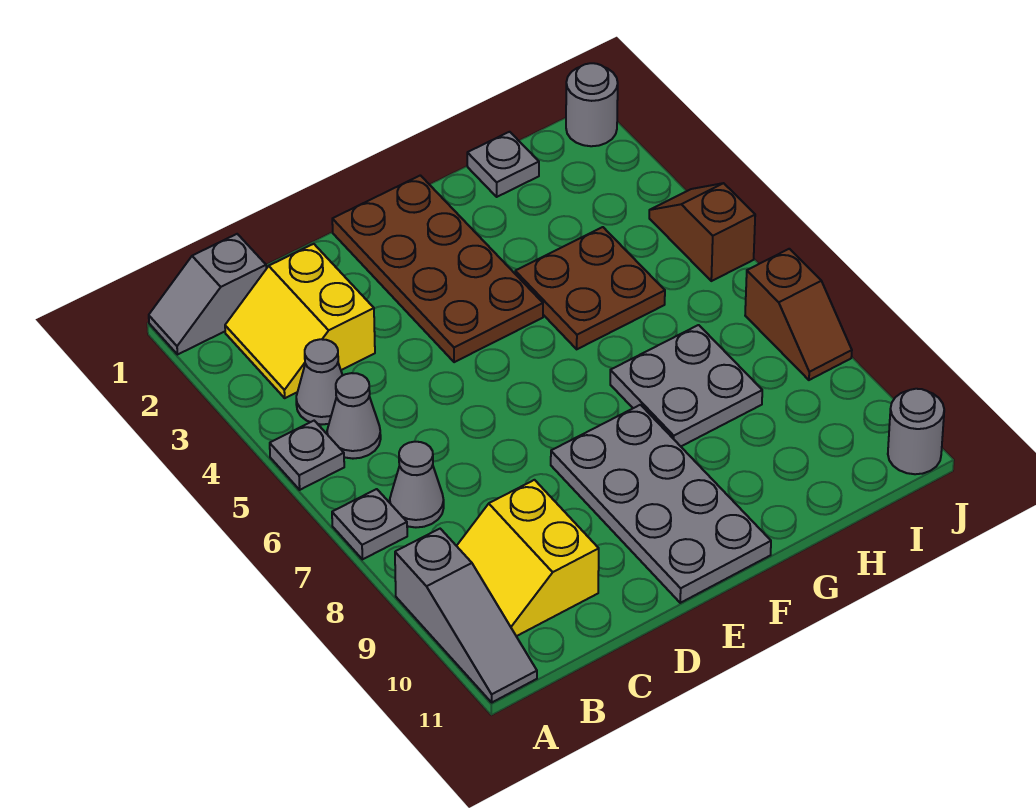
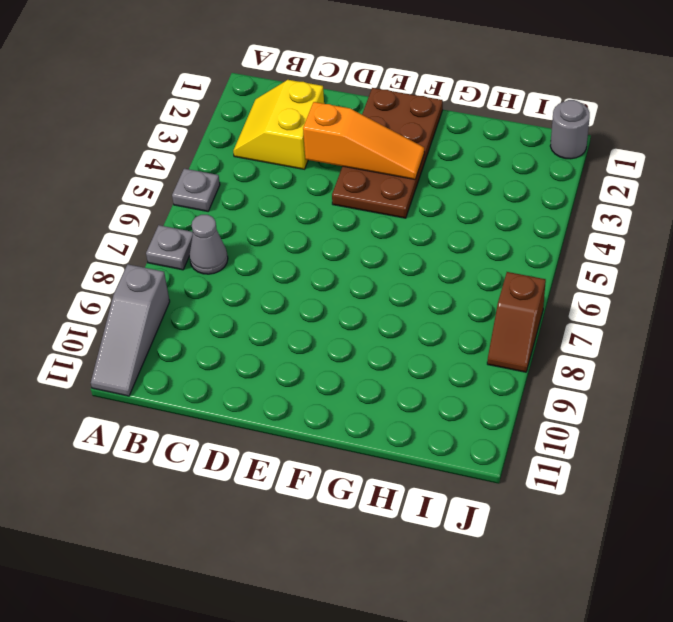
orange 1x3 slope [303,102,424,179] -> none
none -> grey 1x2 slope [149,234,266,354]
none -> grey 1x1 cone [296,339,343,425]
none -> grey 1x1 cone [327,373,381,459]

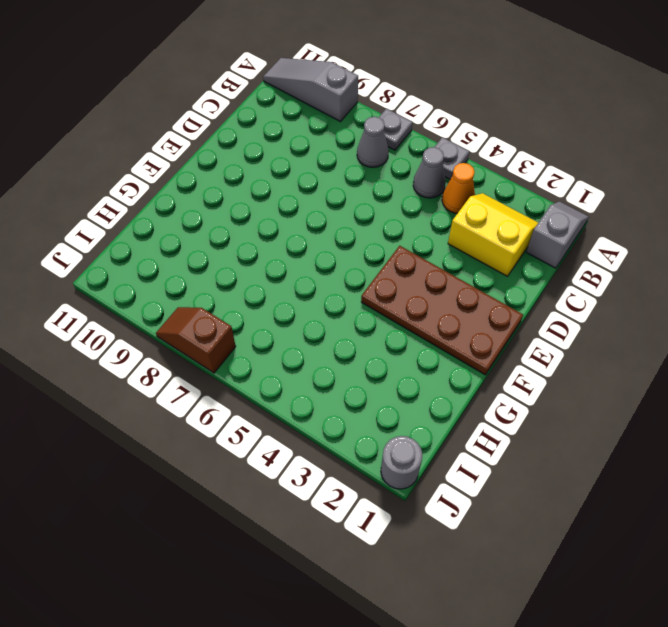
orange 1x1 cone [442,163,475,213] -> grey 1x1 cone [296,339,343,425]
none -> yellow 2x2 slope [457,480,599,636]
none -> grey 2x4 plate [551,405,771,603]
none -> brown 2x2 plate [515,227,665,349]

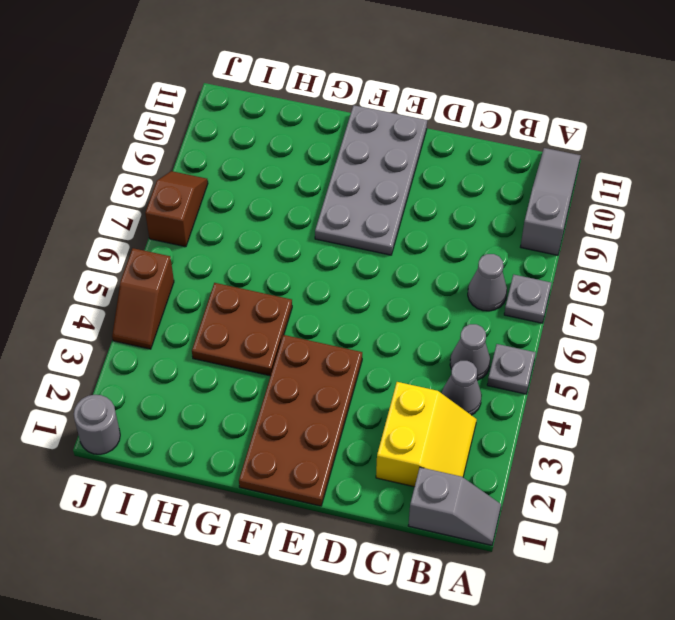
none -> yellow 2x2 slope [457,480,599,636]
none -> grey 2x2 plate [610,325,762,446]
none -> grey 1x1 plate [467,132,539,197]

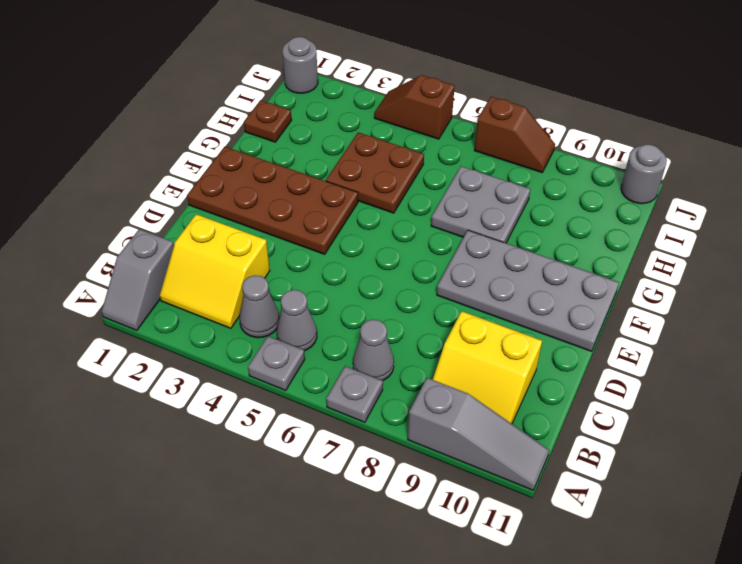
brown 1x1 plate [244,100,292,142] -> grey 1x1 plate [467,132,539,197]

